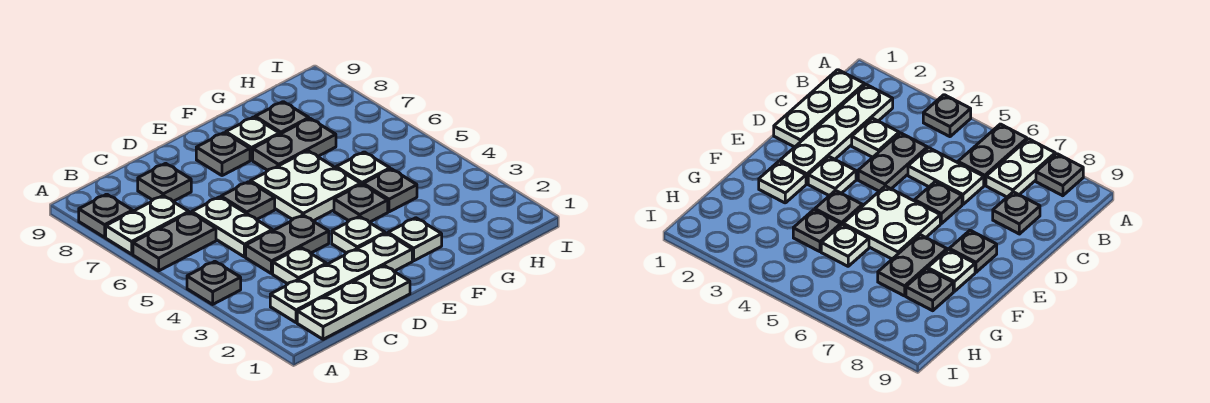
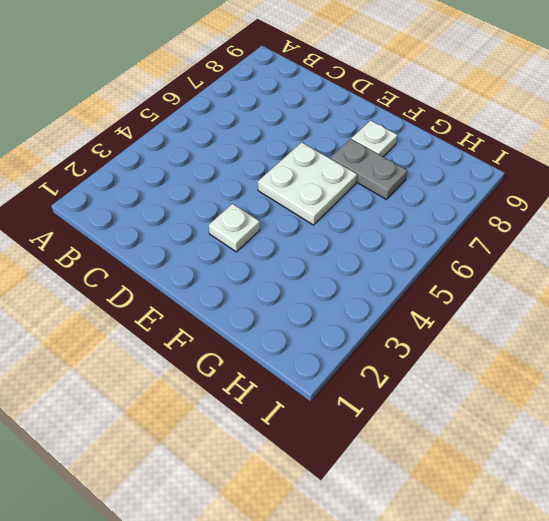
none -> grey 1x1 plate [187,261,241,304]
none -> grey 1x2 plate [133,212,216,271]
none -> white 1x2 plate [106,196,189,254]

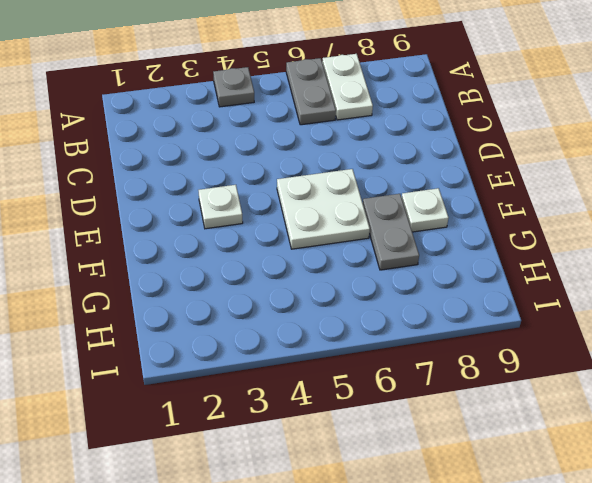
none -> grey 1x1 plate [79,194,133,237]
none -> white 1x3 plate [297,266,410,339]
none -> white 1x4 plate [270,233,412,323]

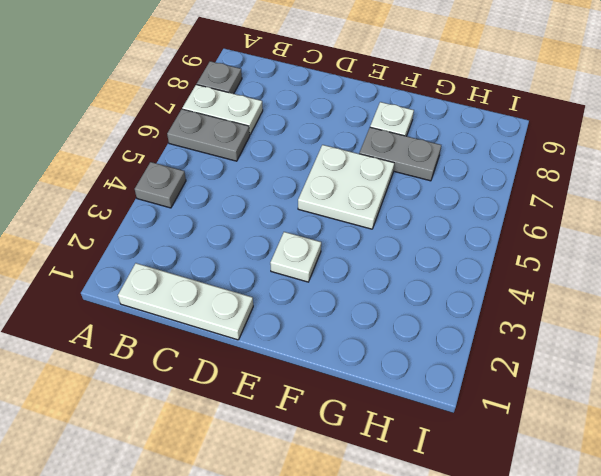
none -> white 1x4 plate [270,233,412,323]
none -> white 1x1 plate [273,247,326,284]
none -> grey 1x2 plate [246,215,329,274]

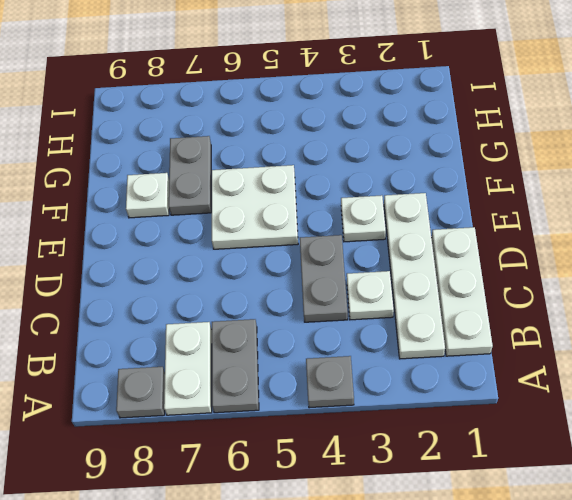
none -> white 1x2 plate [192,197,272,257]
none -> grey 1x1 plate [138,163,191,201]
none -> grey 1x1 plate [221,182,275,220]

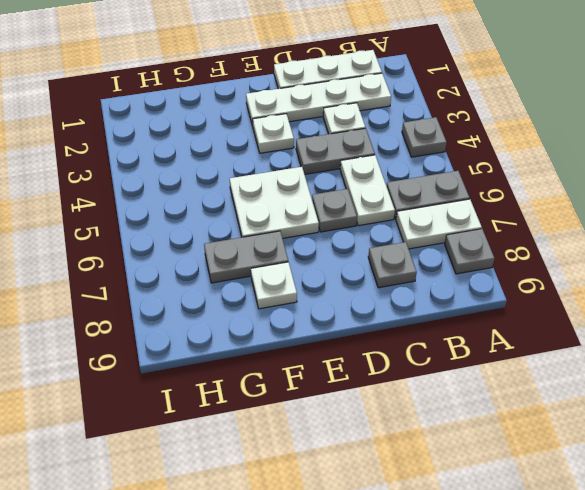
none -> grey 1x1 plate [196,133,250,176]
none -> white 1x1 plate [388,218,442,261]
none -> grey 1x1 plate [334,184,388,222]

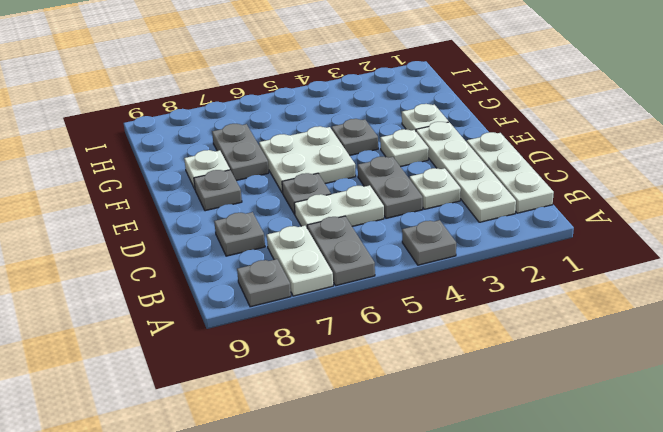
none -> grey 1x1 plate [363,169,417,212]
none -> white 1x1 plate [336,152,390,185]
none -> grey 1x1 plate [255,102,309,134]

